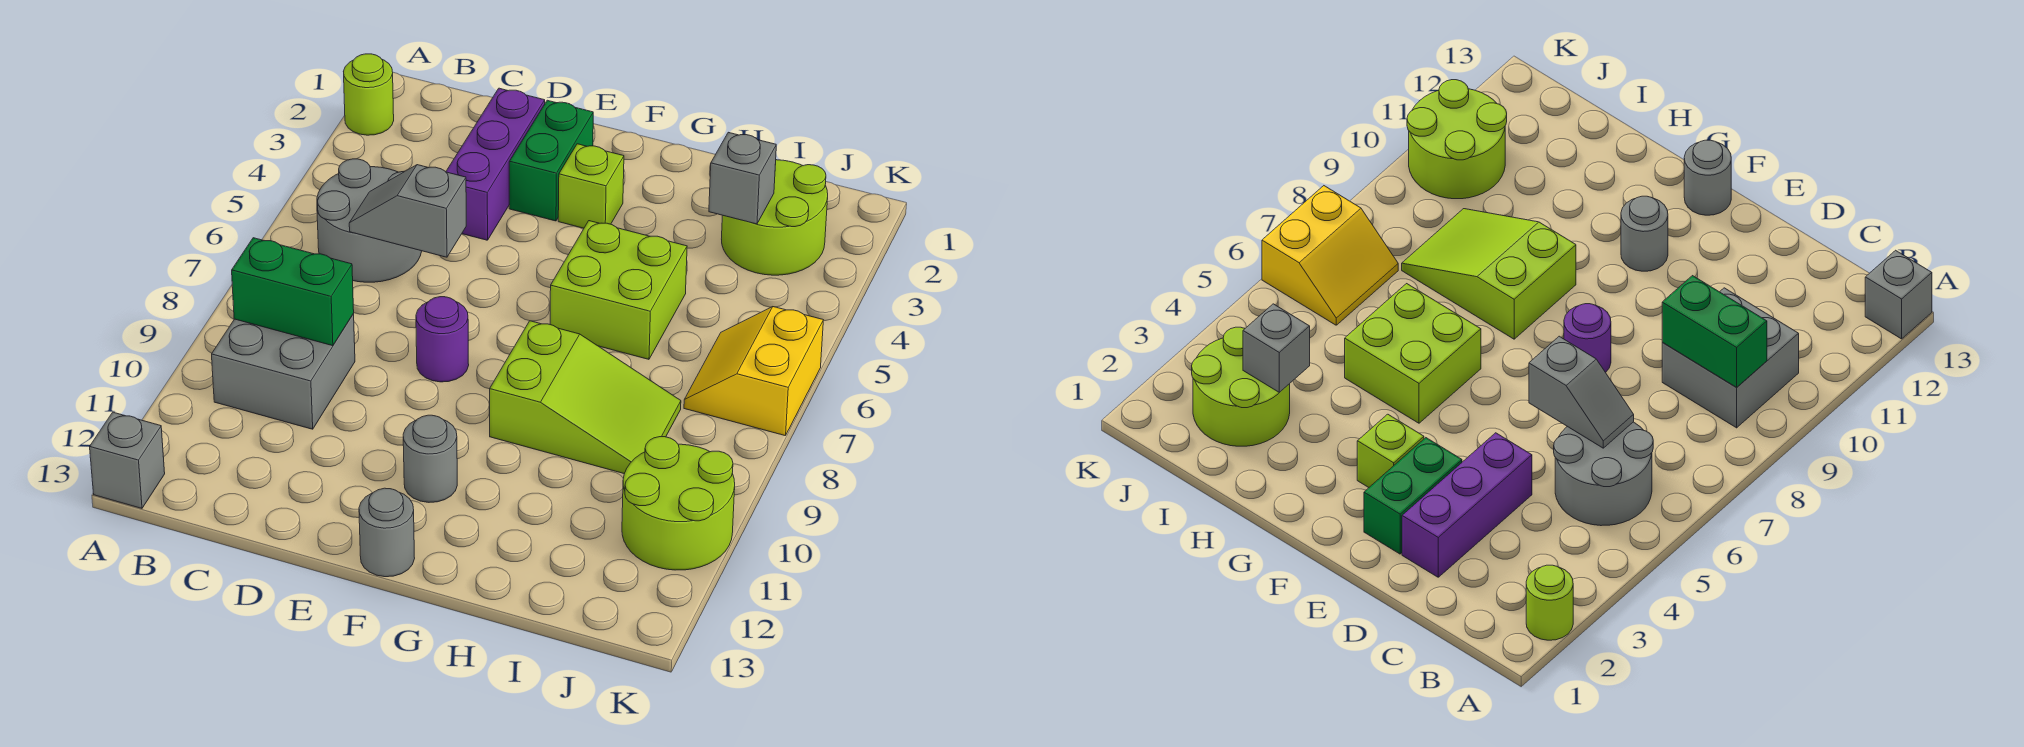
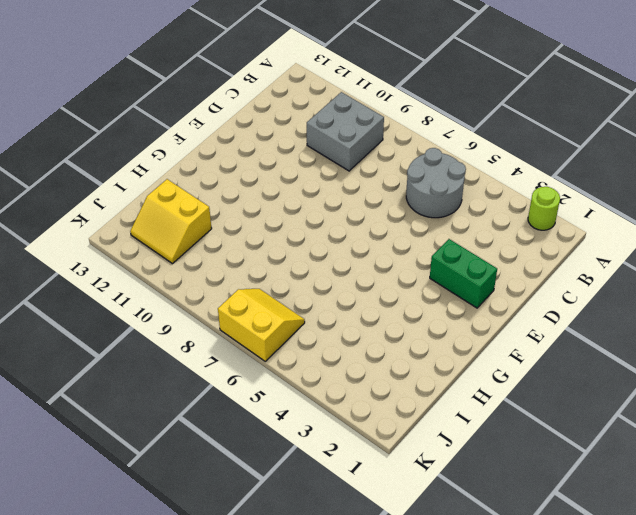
yellow 2x2 slope [130,179,212,264] -> lime 2x2 round brick [622,437,735,570]
none -> grey 1x1 brick [90,412,165,508]
none -> purple 1x3 brick [446,88,545,240]
none -> purple 1x1 round brick [416,297,469,382]

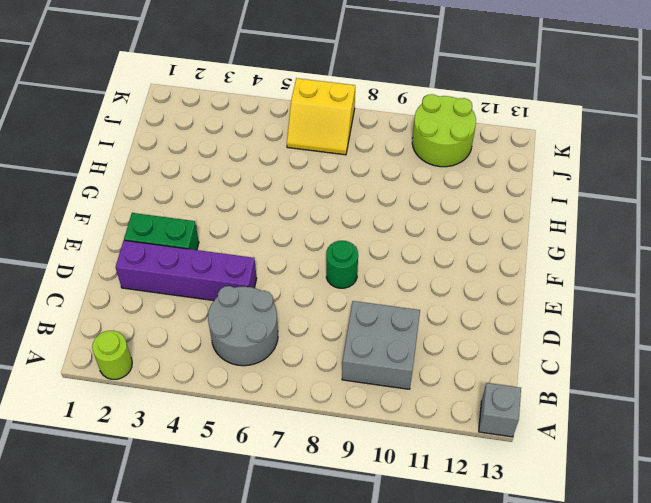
purple 1x4 brick [116,240,257,301] -> purple 1x3 brick [446,88,545,240]
green 1x1 round brick [326,241,358,288] -> purple 1x1 round brick [416,297,469,382]
none -> lime 1x1 brick [558,144,624,228]
none -> grey 1x1 round brick [403,415,457,502]
none -> grey 1x1 round brick [359,488,415,577]

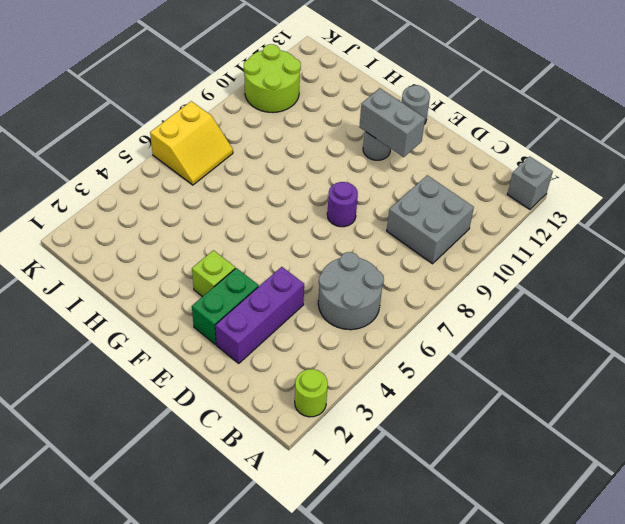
grey 1x2 brick [359,88,425,157] -> none
none -> lime 2x2 brick [550,221,687,359]
none -> lime 2x3 slope [490,321,681,474]
none -> lime 2x2 round brick [722,160,828,275]

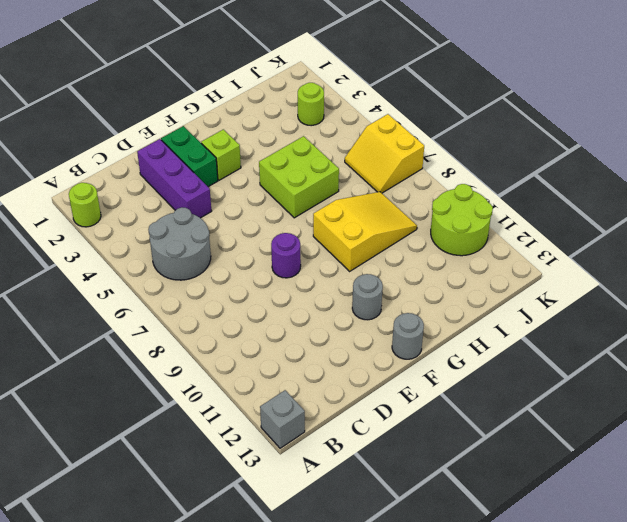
yellow 2x3 slope [313,192,417,271] -> lime 2x3 slope [490,321,681,474]
lime 1x1 round brick [298,83,324,126] -> lime 2x2 round brick [722,160,828,275]
none -> grey 2x2 brick [212,314,355,429]
none -> green 1x2 brick [232,238,354,346]
none -> grey 1x2 slope [349,165,466,257]

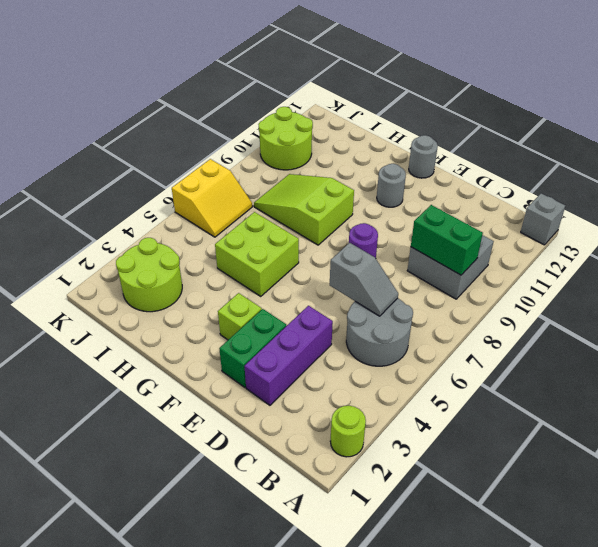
none -> grey 1x1 brick [709,132,776,224]

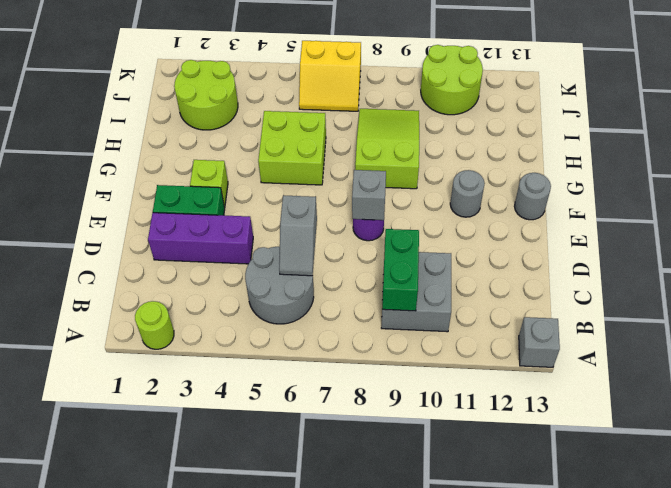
grey 1x1 brick [352,170,386,220] -> grey 1x1 brick moved to [709,132,776,224]

